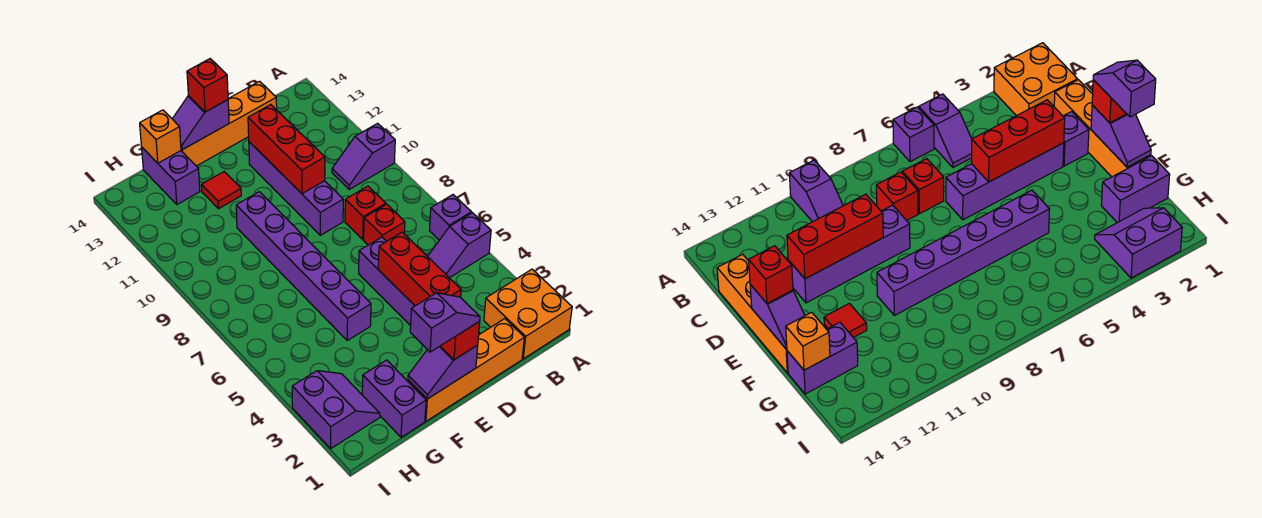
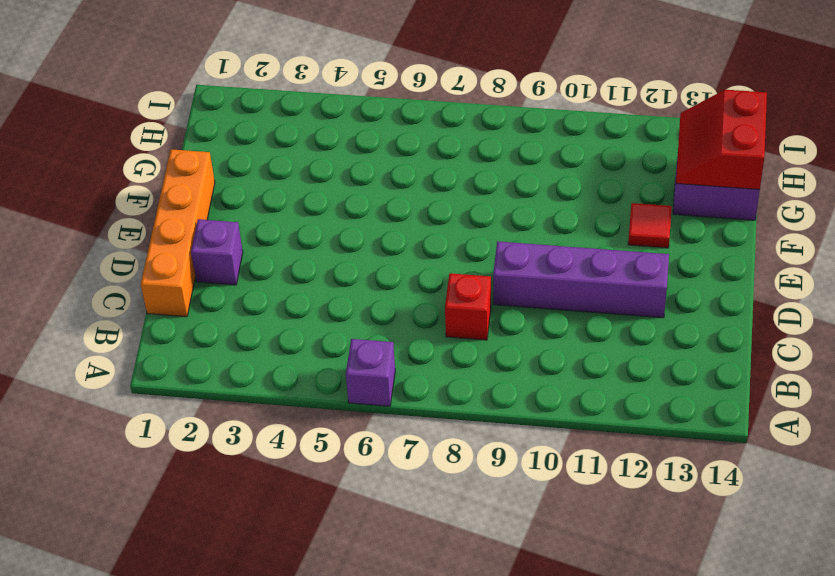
red 2x2 slope [676,90,767,189] -> orange 1x1 brick [140,110,181,163]
none -> orange 2x2 brick [484,269,572,359]
none -> purple 1x2 slope [427,213,491,278]
none -> purple 1x2 slope [332,123,395,189]

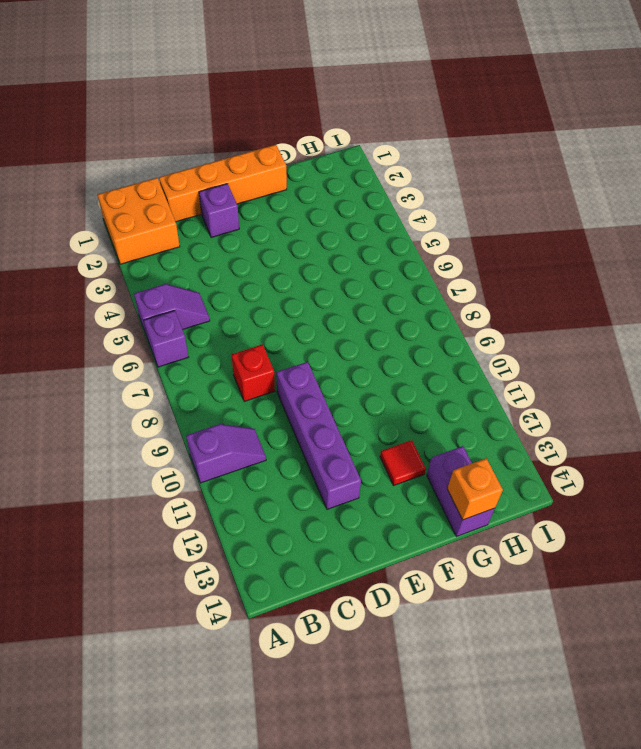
none -> red 1x1 brick [364,204,405,245]
none -> orange 1x4 brick [181,81,277,166]
none -> purple 1x4 brick [359,237,415,326]

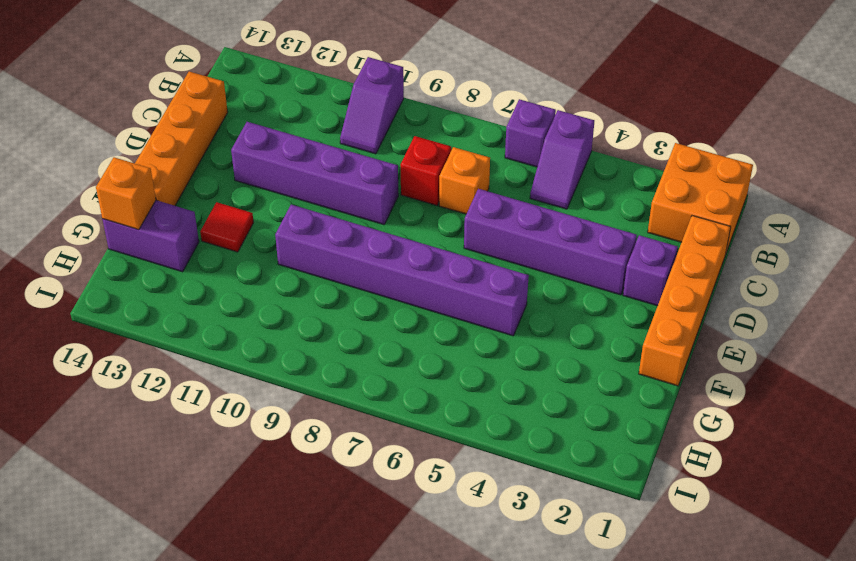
orange 1x1 brick [439,147,490,214] -> red 1x1 brick [364,204,405,245]
none -> purple 1x2 brick [362,360,426,437]
none -> purple 2x2 slope [292,371,380,448]
none -> red 1x3 brick [378,232,461,306]

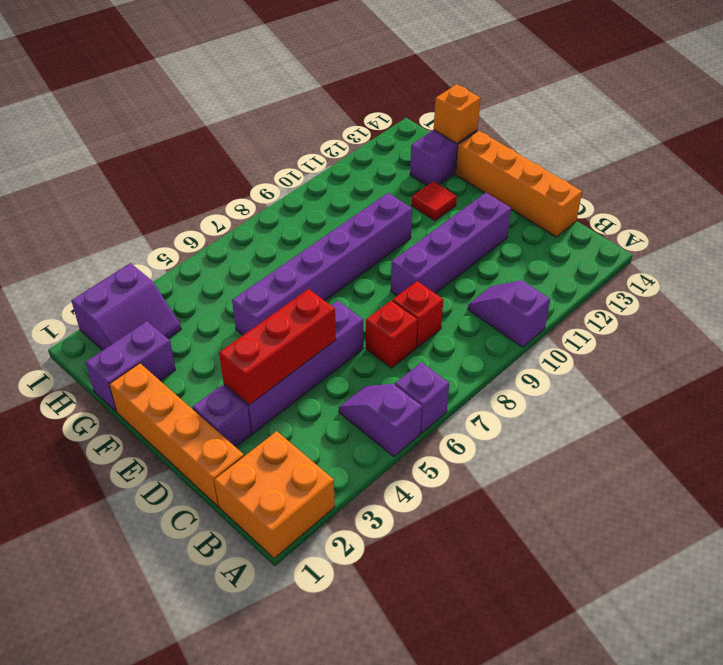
none -> red 1x3 brick [248,105,325,194]
none -> purple 1x2 slope [408,345,478,399]
none -> purple 1x2 slope [172,96,229,150]

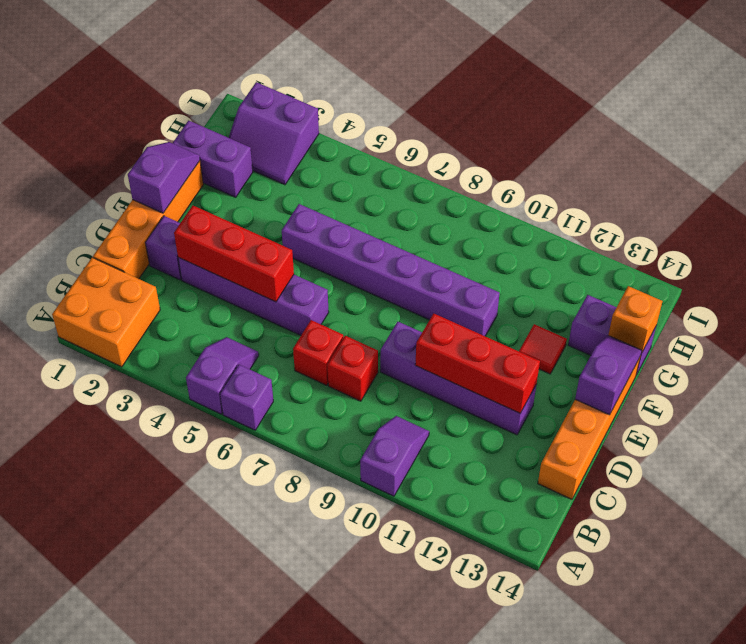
none -> red 1x1 brick [440,321,480,360]
none -> red 1x1 brick [187,59,228,112]
none -> purple 1x2 slope [410,293,480,352]

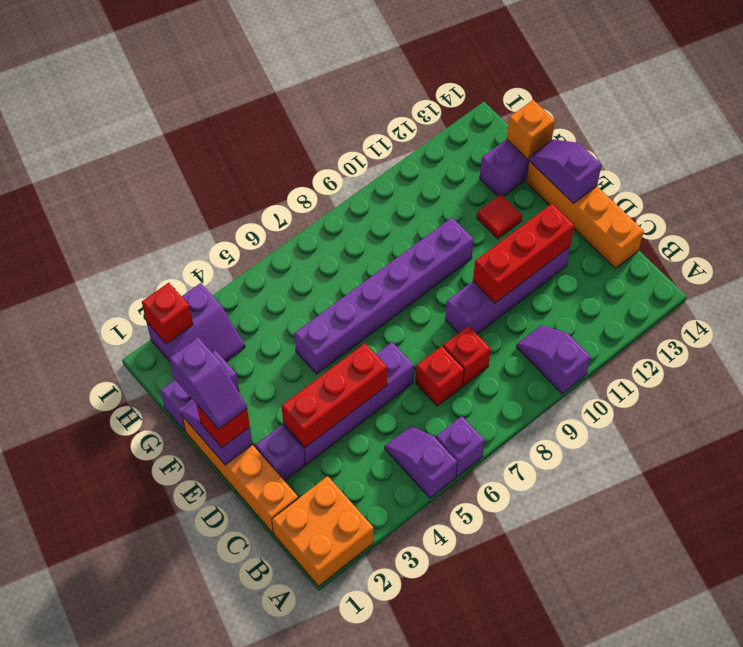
red 1x1 brick [142,283,193,344] -> red 1x1 brick moved to [187,59,228,112]

